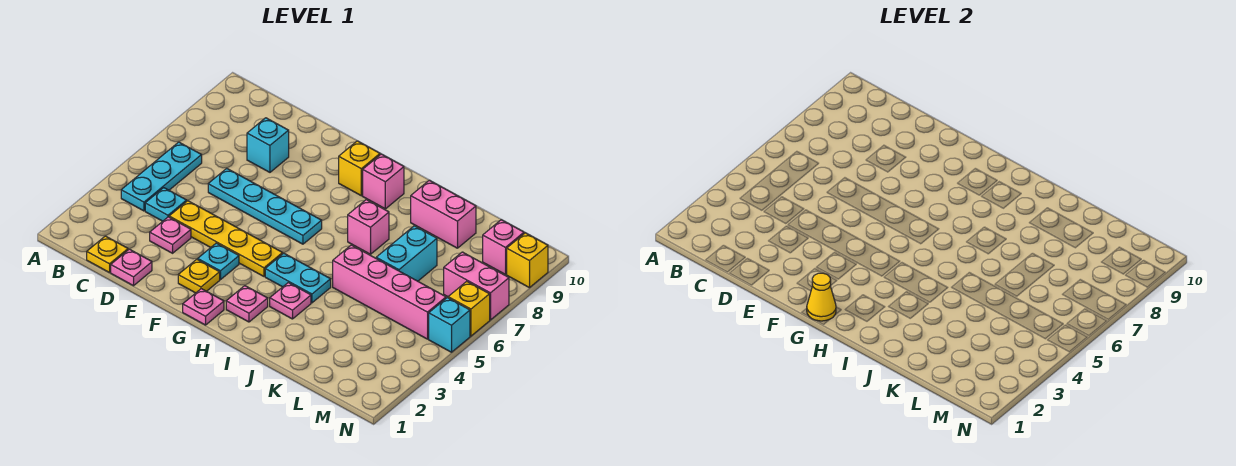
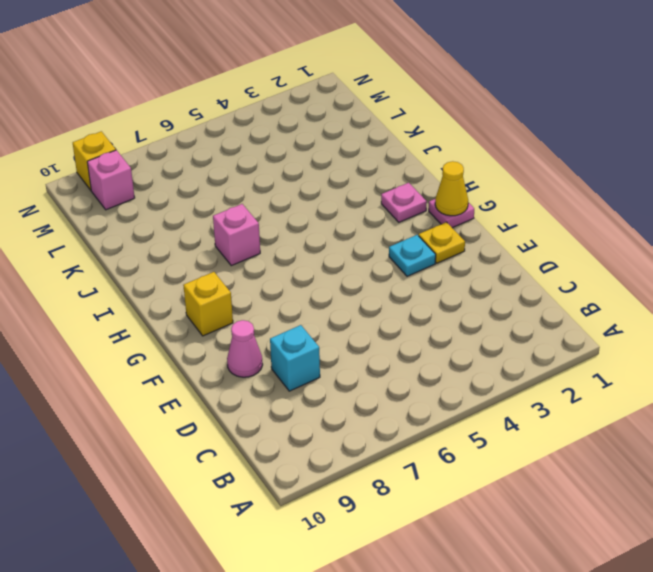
pink 1x1 cone [227,320,263,377] -> none
none -> cyan 1x3 plate [121,142,202,211]
none -> yellow 1x1 plate [87,236,128,273]
none -> cyan 1x1 plate [145,188,187,221]

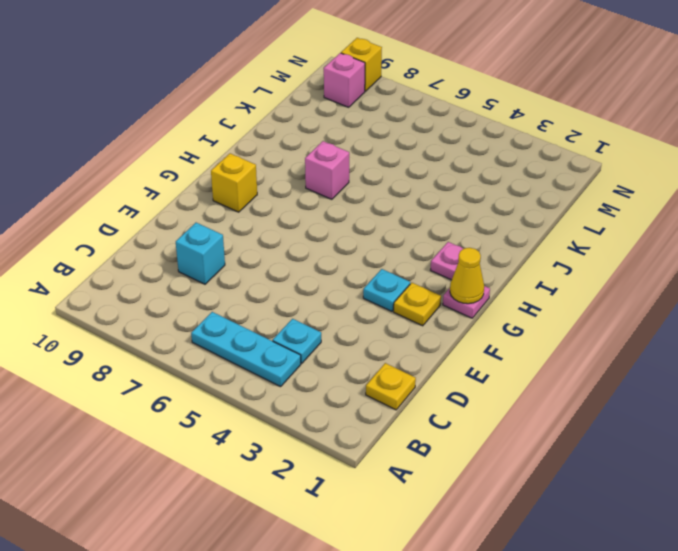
none -> pink 1x1 plate [111,249,152,286]
none -> pink 1x1 plate [150,217,191,253]
none -> yellow 1x4 plate [169,201,283,276]

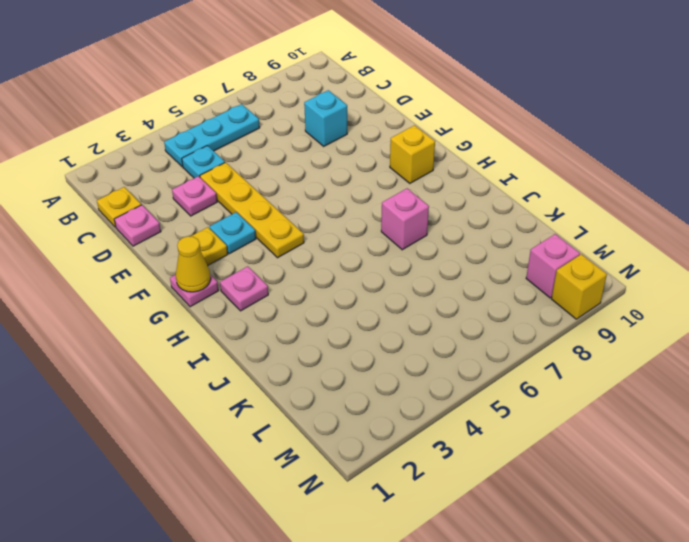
none -> cyan 1x4 plate [208,168,322,244]
none -> cyan 1x2 plate [265,253,331,303]
none -> pink 1x1 brick [363,154,404,209]

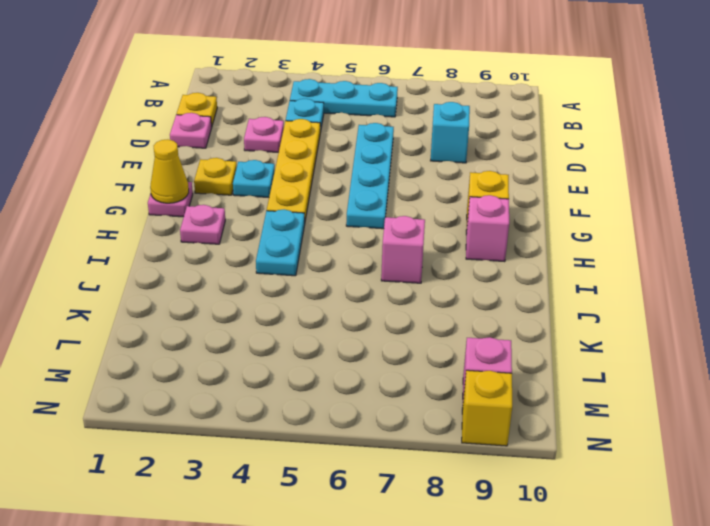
none -> pink 1x1 plate [270,283,311,319]
none -> pink 1x4 brick [333,245,446,339]
none -> pink 1x2 brick [411,180,476,248]

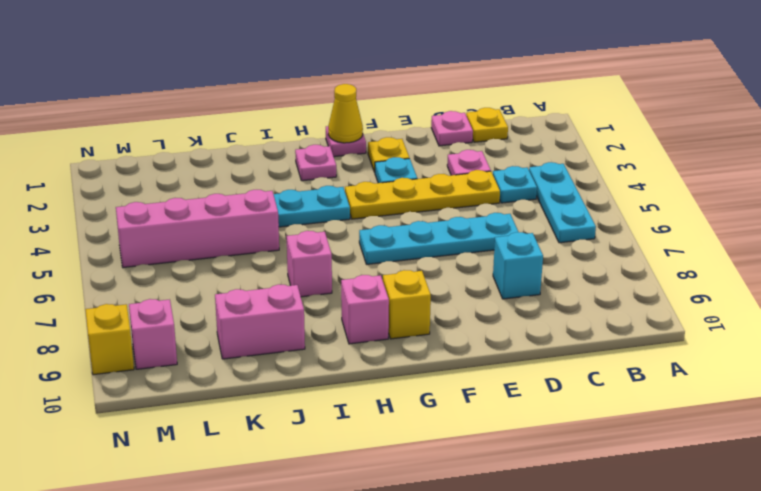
none -> pink 1x1 plate [270,283,311,319]
none -> cyan 1x2 brick [376,226,437,281]
none -> pink 1x2 brick [444,252,509,320]

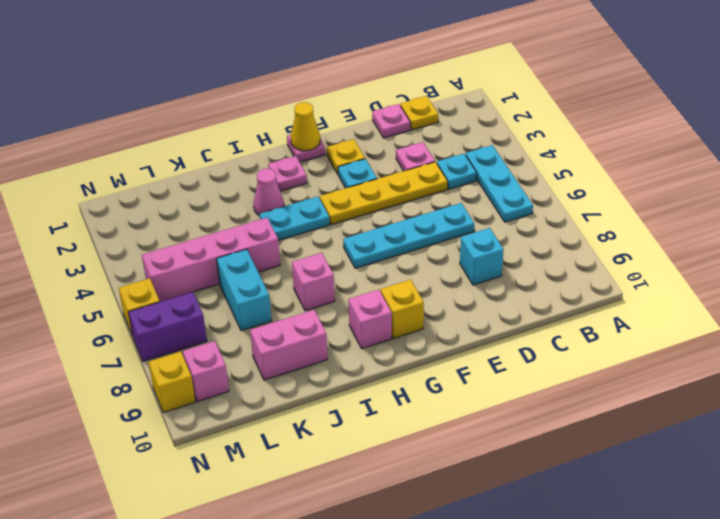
pink 1x1 cone [253,169,284,216] -> pink 1x1 plate [270,283,311,319]
purple 1x2 brick [128,292,207,361] -> pink 1x2 brick [444,252,509,320]
none -> cyan 1x1 brick [429,298,470,352]

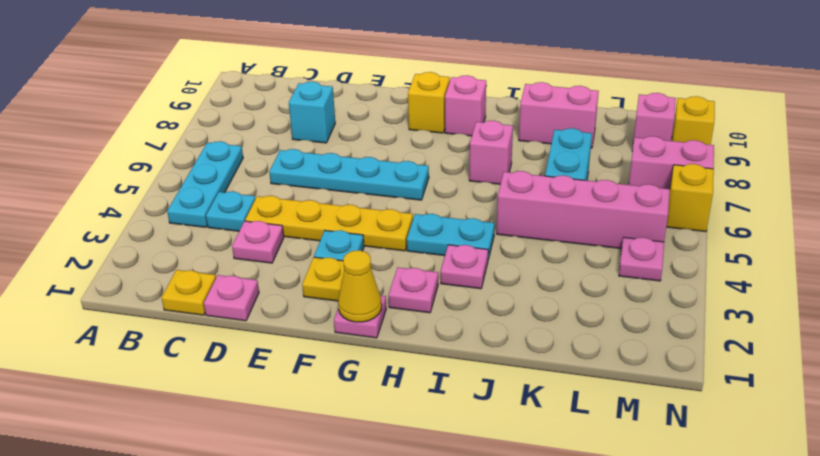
pink 1x1 plate [619,237,664,281] -> none
none -> cyan 1x1 brick [429,298,470,352]

